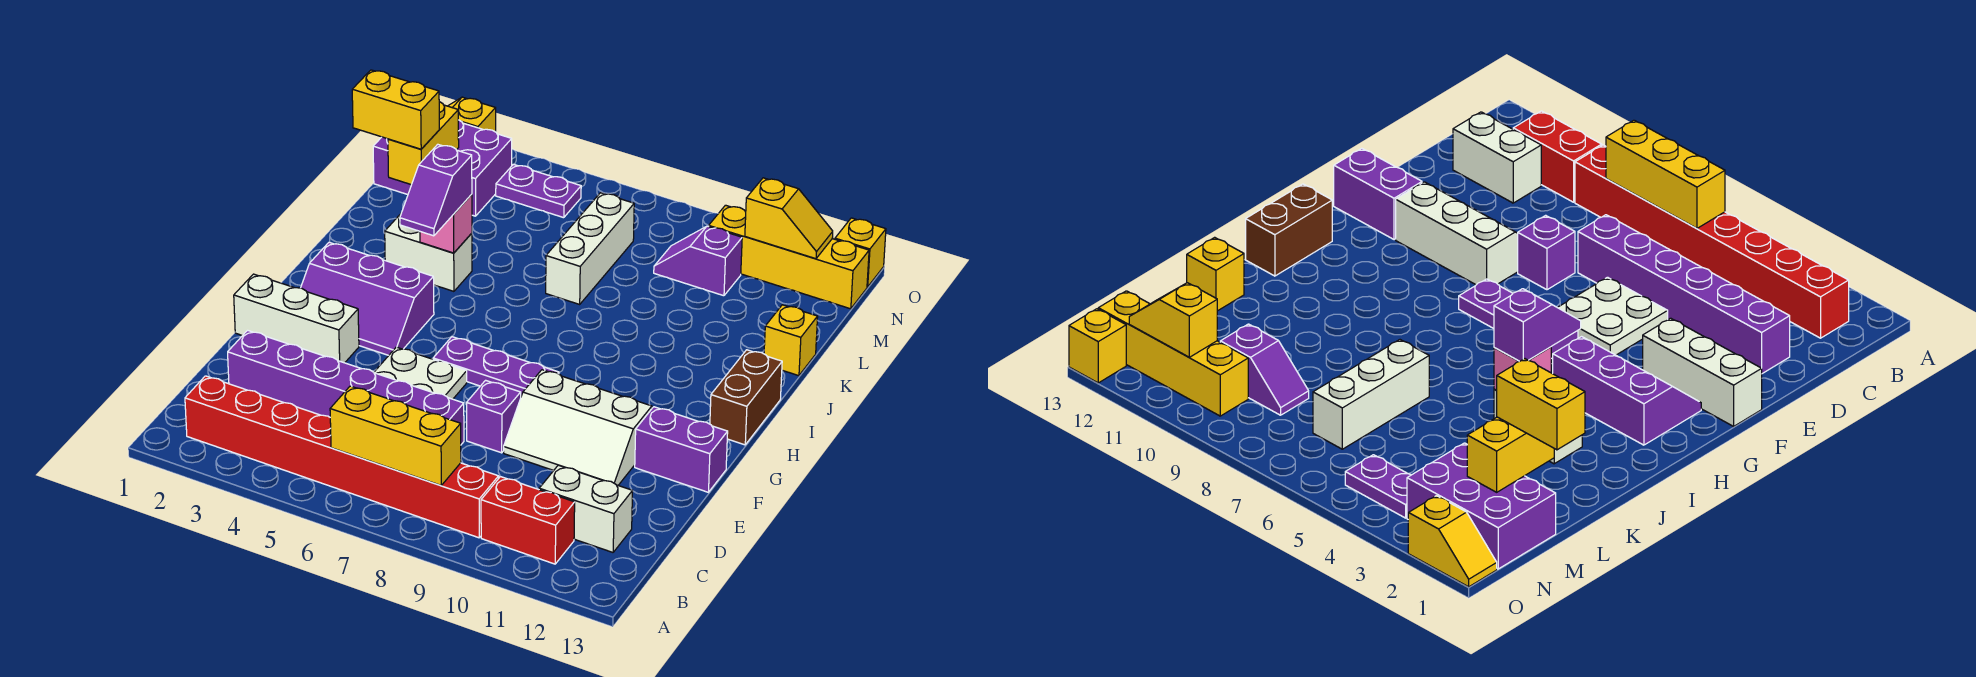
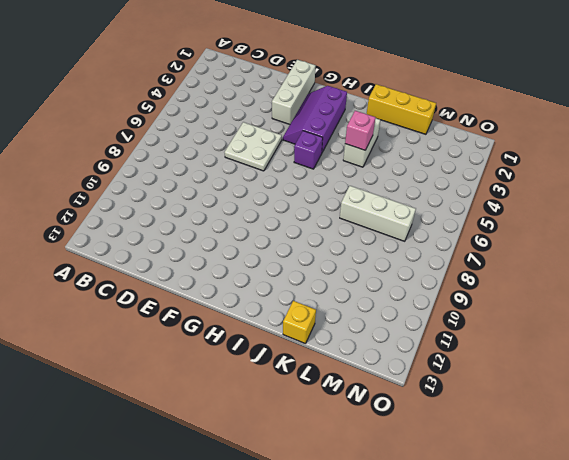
purple 1x1 brick [294,131,323,169] -> purple 1x1 brick moved to [467,380,521,453]
yellow 1x3 brick [367,84,436,134] -> yellow 1x3 brick turned to [330,386,461,485]
none -> red 1x8 brick [185,376,499,538]
none -> red 1x2 brick [481,477,575,564]
none -> white 1x2 brick [539,465,633,552]

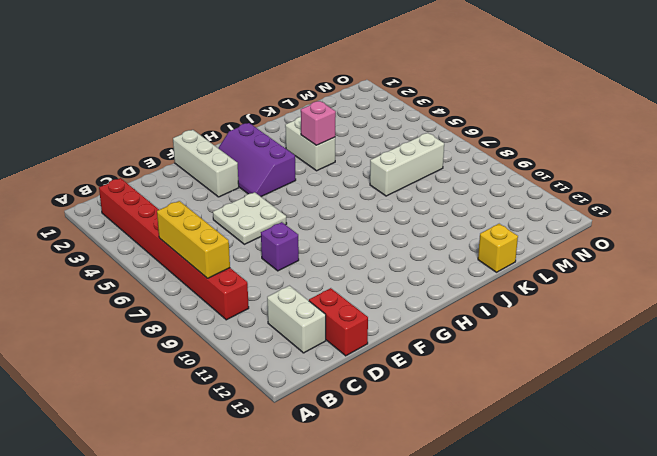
red 1x2 brick [309,288,368,356] -> red 1x2 brick moved to [481,477,575,564]
none -> purple 1x6 brick [228,330,464,444]
none -> white 2x3 slope [504,370,652,485]
none -> purple 1x2 brick [635,407,728,492]

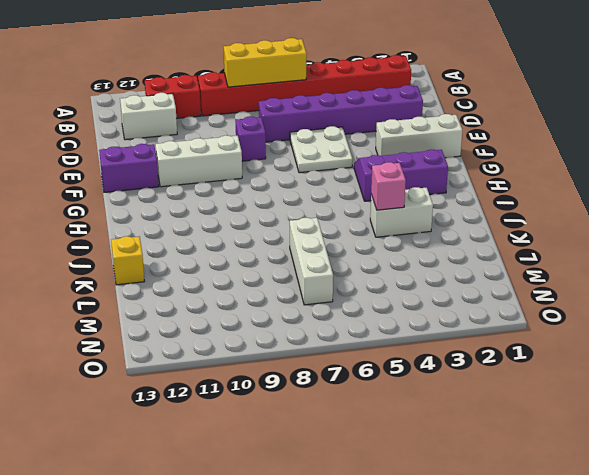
none -> purple 1x3 plate [433,337,559,396]
none -> brown 1x2 brick [710,350,782,445]
none -> purple 2x3 brick [373,120,512,216]

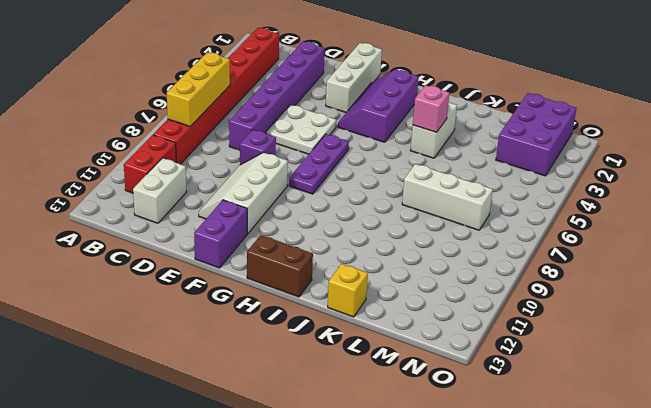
none -> purple 1x2 slope [654,226,742,296]
none -> purple 1x2 plate [496,164,581,218]
none -> yellow 1x4 brick [709,205,869,309]

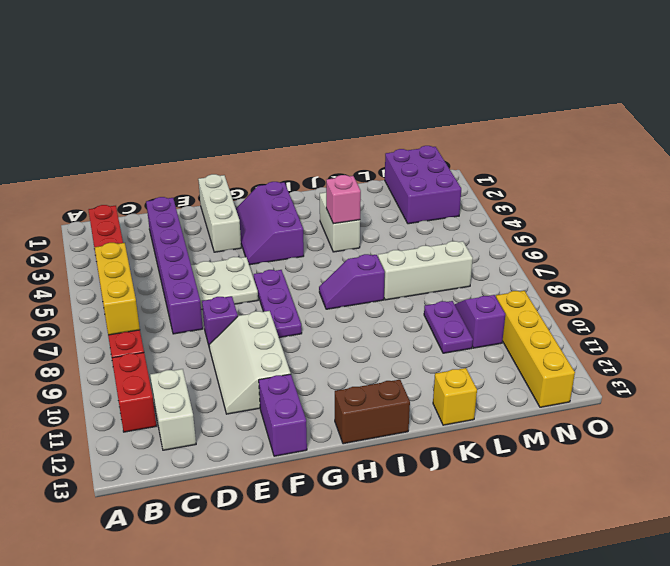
purple 1x2 slope [319,254,385,309] -> purple 1x2 slope moved to [400,144,472,236]
purple 1x2 plate [424,301,473,353] -> purple 1x2 plate moved to [496,164,581,218]
none -> yellow 1x2 slope [448,97,496,132]
none -> yellow 1x1 brick [835,218,886,287]
none -> yellow 1x2 brick [388,102,459,185]

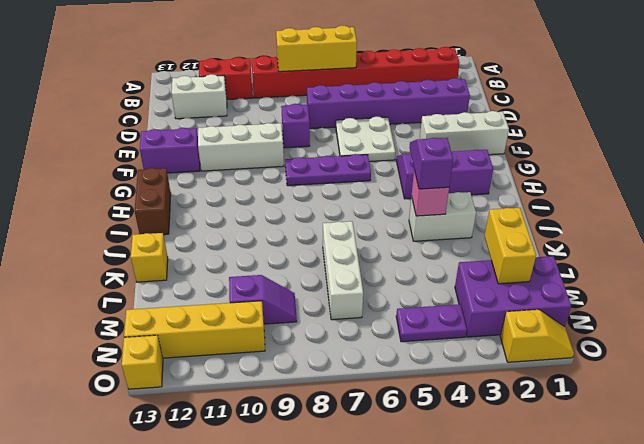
none -> yellow 1x2 slope [745,178,833,259]
none -> yellow 1x2 brick [352,70,439,149]

